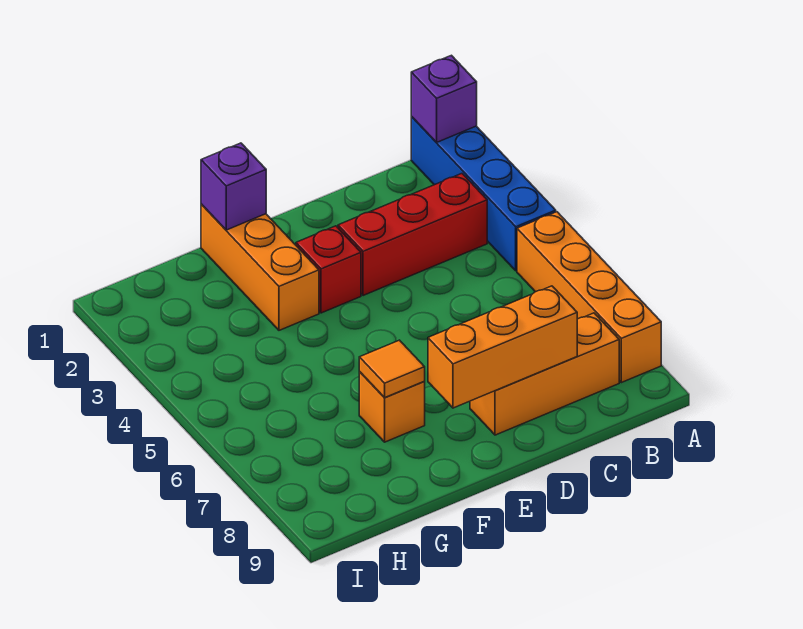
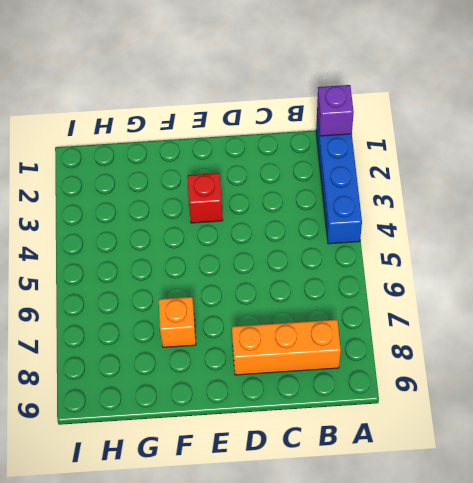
none -> orange 1x4 brick [517,212,661,383]
none -> red 1x3 brick [338,174,487,296]

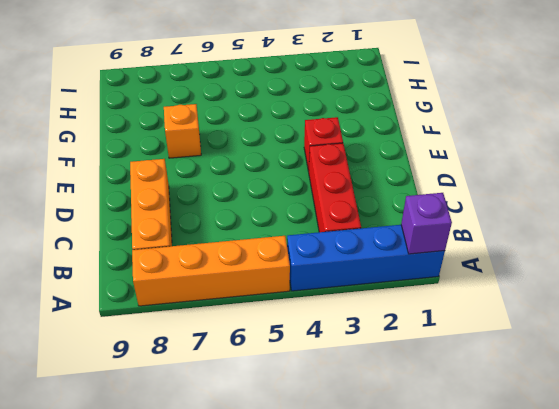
none -> orange 1x3 brick [201,204,319,330]
none -> orange 1x3 brick [428,286,577,408]

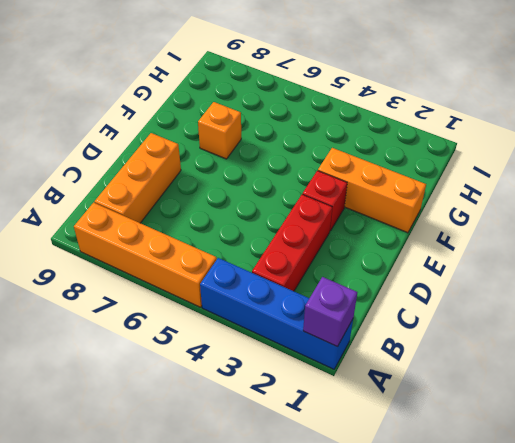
none -> orange 1x3 brick [428,286,577,408]
none -> purple 1x1 brick [201,143,266,230]

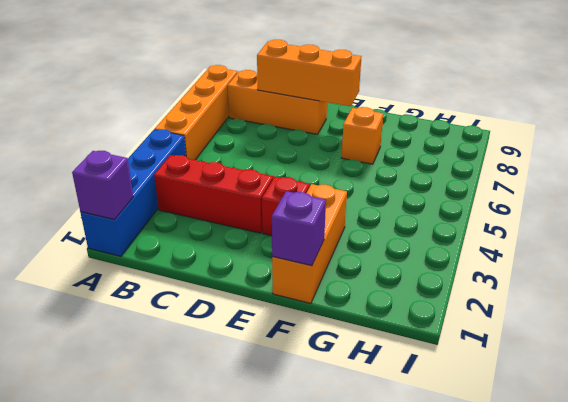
none -> orange 1x1 tile [359,340,425,397]

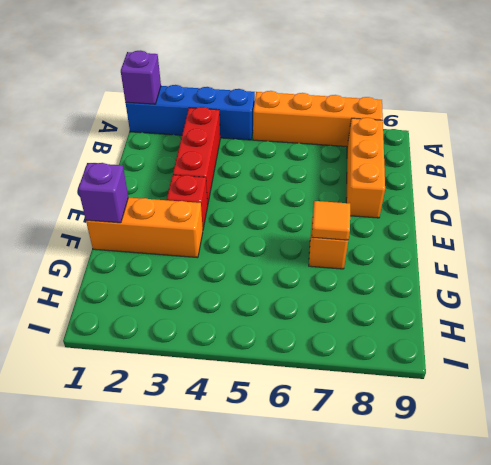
none -> orange 1x3 brick [428,286,577,408]

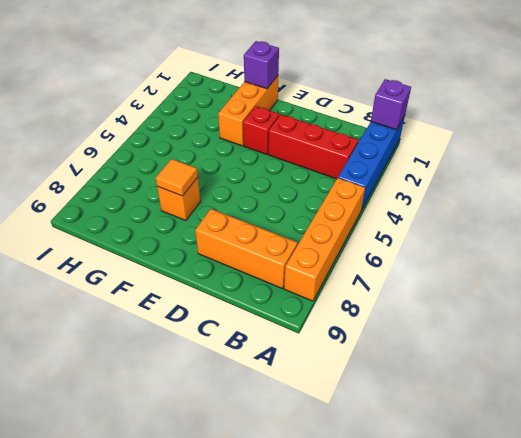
none -> orange 1x3 brick [428,286,577,408]

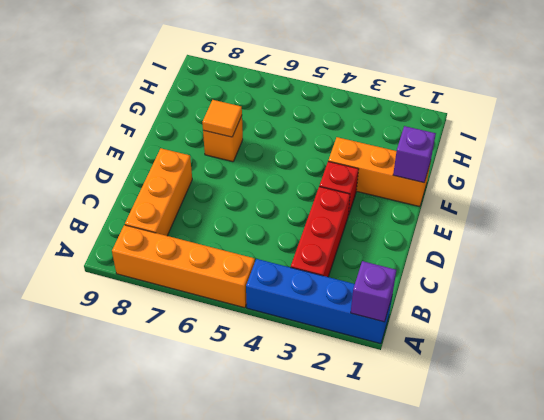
none -> orange 1x3 brick [428,286,577,408]

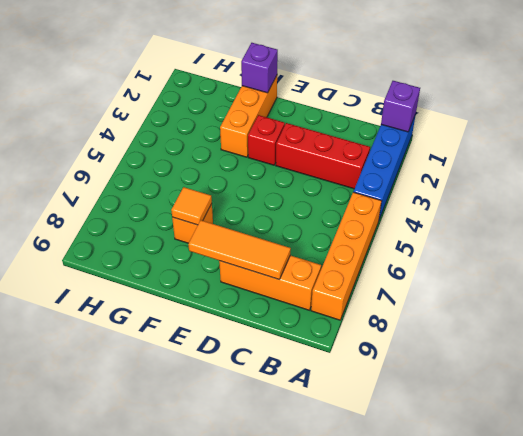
orange 1x3 tile [188,220,291,280] -> orange 1x3 brick [428,286,577,408]

